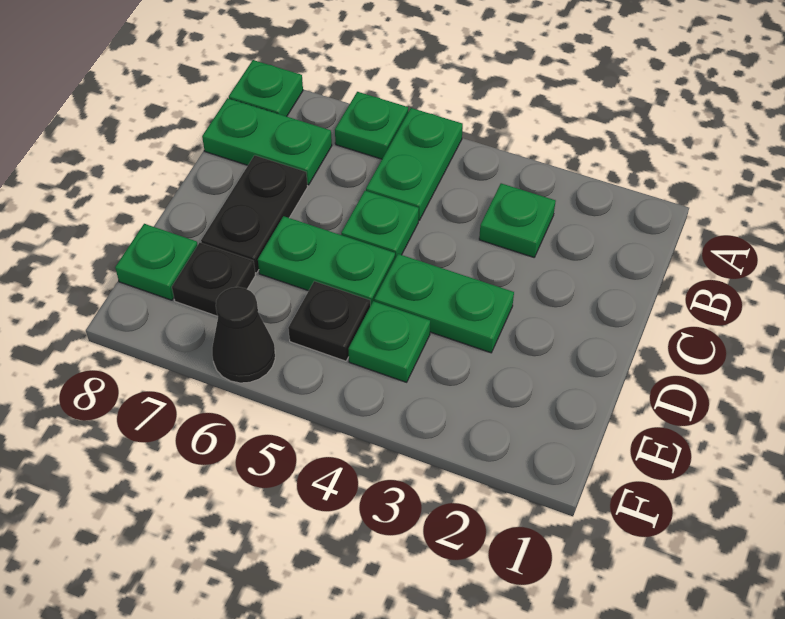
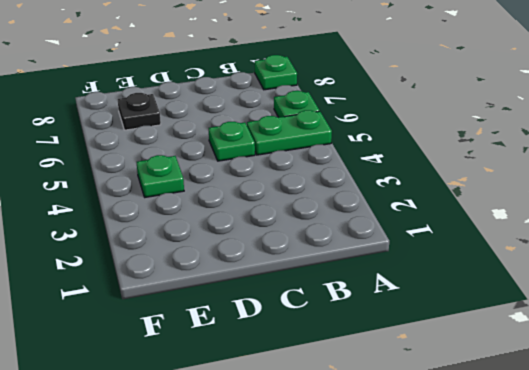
none -> green 1x1 plate [479,183,556,257]
none -> green 1x2 plate [202,98,332,185]
none -> black 1x2 plate [201,155,308,273]

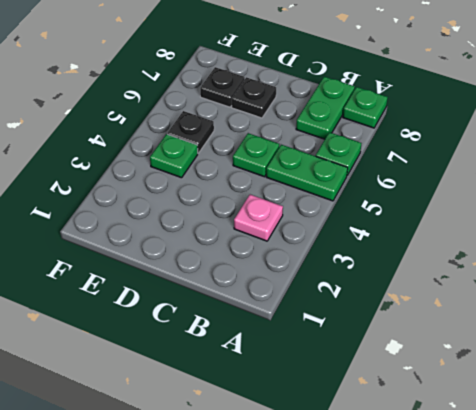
pink 1x1 plate [234,195,283,241] -> green 1x1 plate [479,183,556,257]
black 1x1 plate [232,77,276,118] -> black 1x2 plate [201,155,308,273]
none -> green 1x2 plate [374,254,514,353]
none -> green 1x2 plate [258,216,395,306]
none -> green 1x1 plate [115,224,198,300]

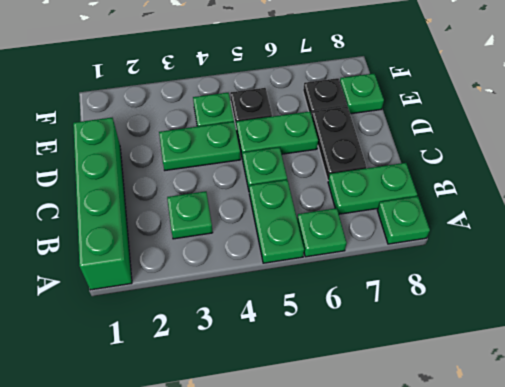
green 1x4 brick [73,118,132,290] -> none
none -> black 1x1 cone [212,287,275,383]

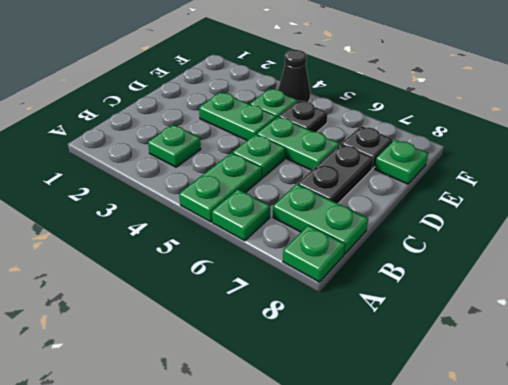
black 1x1 cone [278,50,310,102] -> black 1x1 cone moved to [212,287,275,383]

